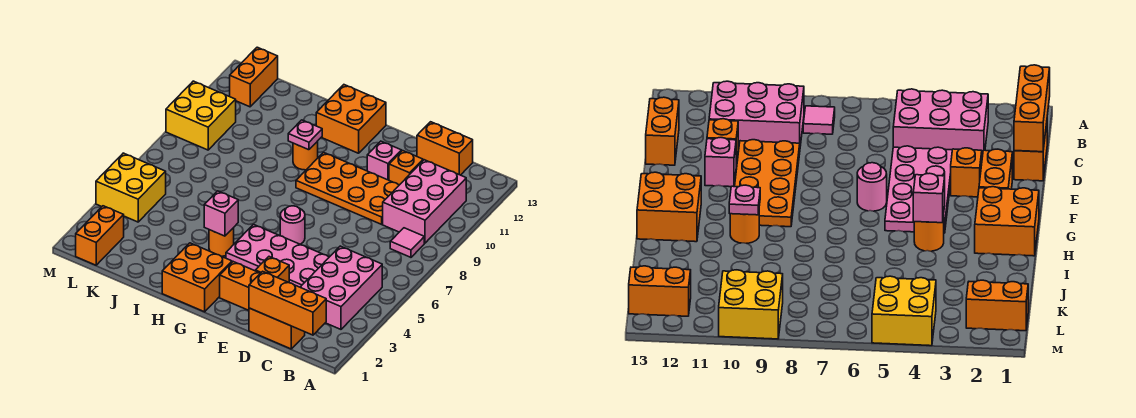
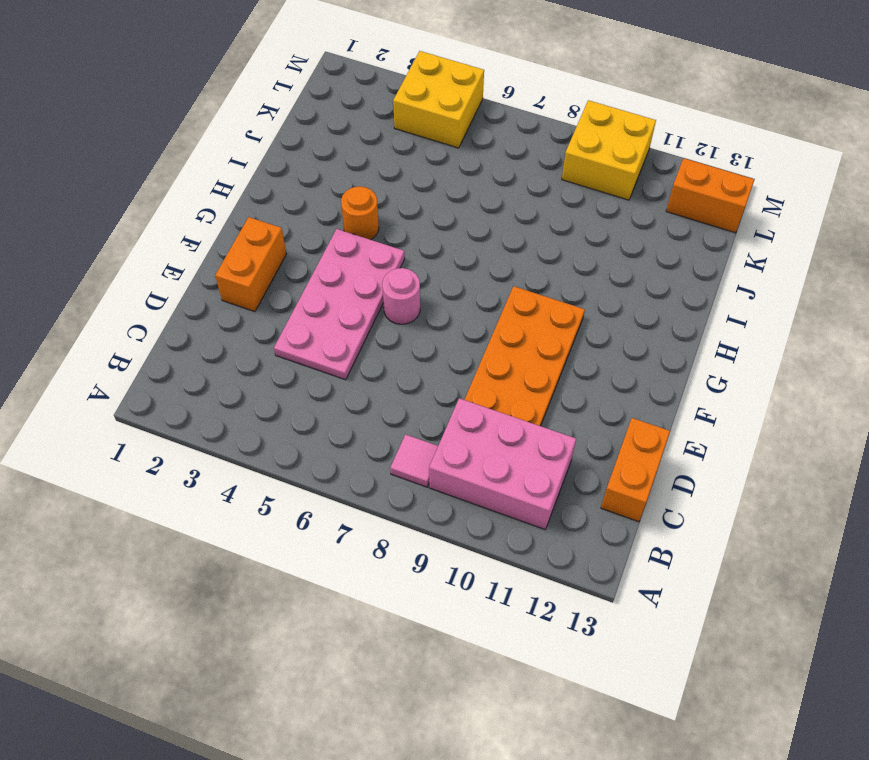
none -> pink 2x3 brick [300,246,382,329]
none -> orange 1x2 brick [249,308,305,349]
none -> orange 1x1 brick [389,151,423,185]

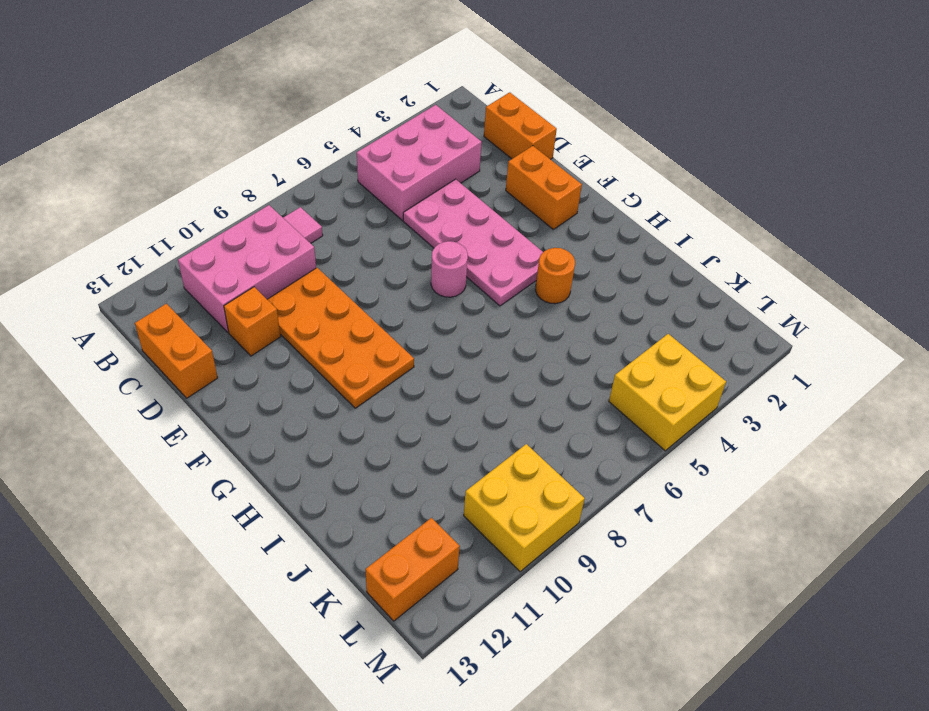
none -> orange 1x1 brick [255,257,289,283]
none -> pink 1x1 brick [367,141,401,180]
none -> orange 2x2 brick [162,243,232,312]

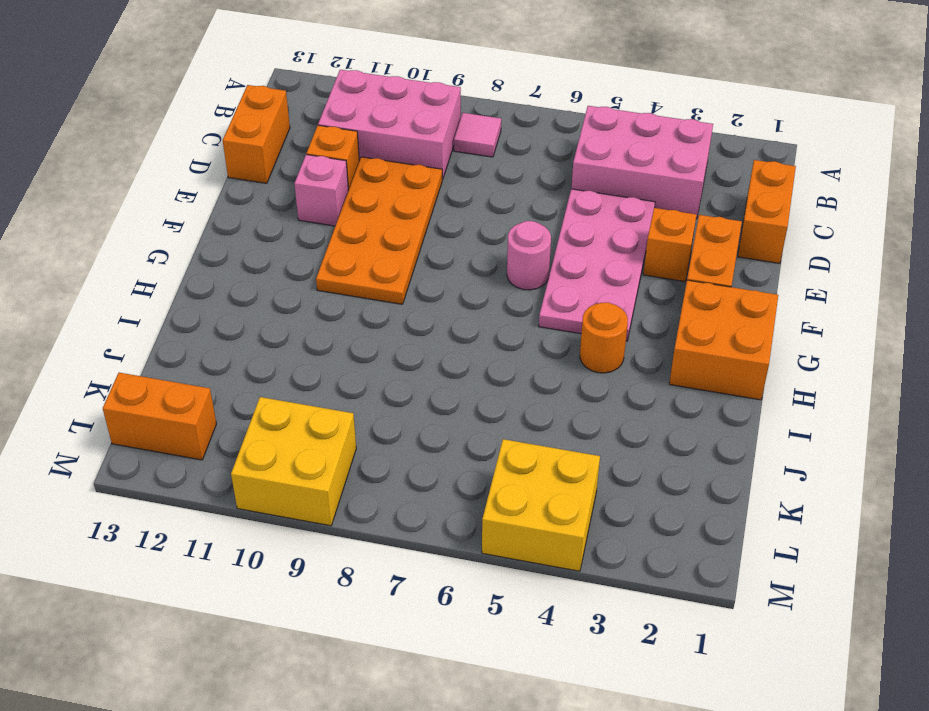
none -> orange 2x2 brick [316,85,386,153]
none -> orange 1x1 round brick [293,141,318,170]
none -> orange 1x2 brick [76,206,124,265]

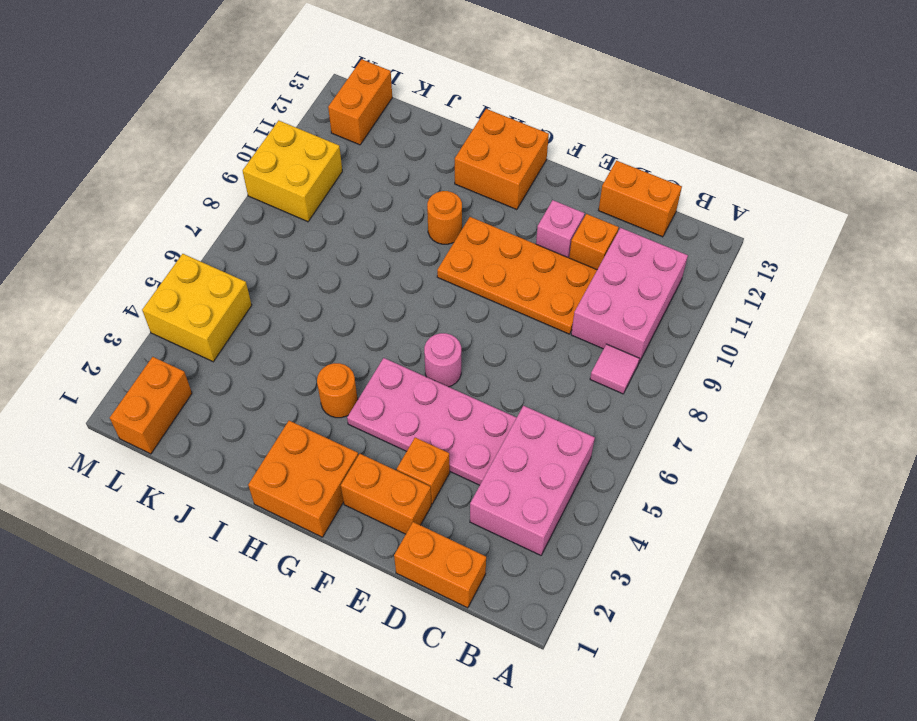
none -> orange 1x3 brick [249,271,326,335]
none -> pink 1x1 brick [204,191,238,236]
none -> pink 1x1 plate [288,120,322,150]

